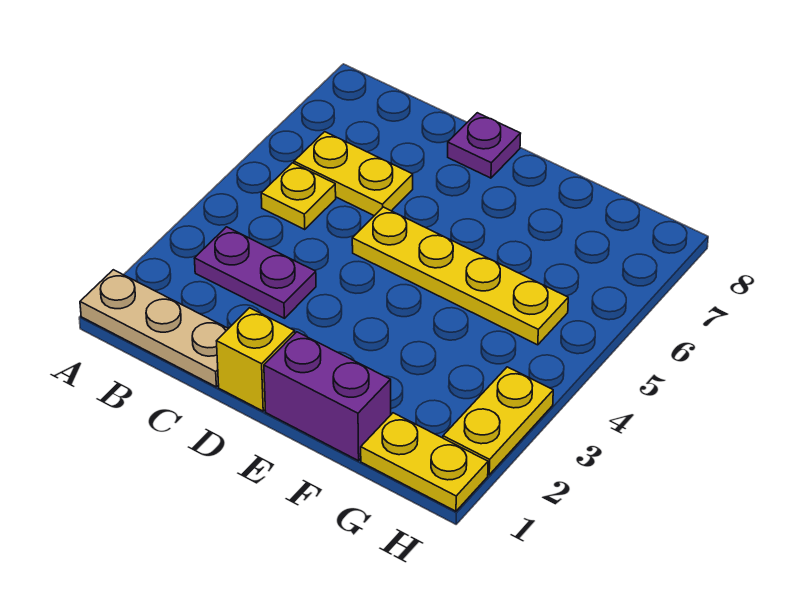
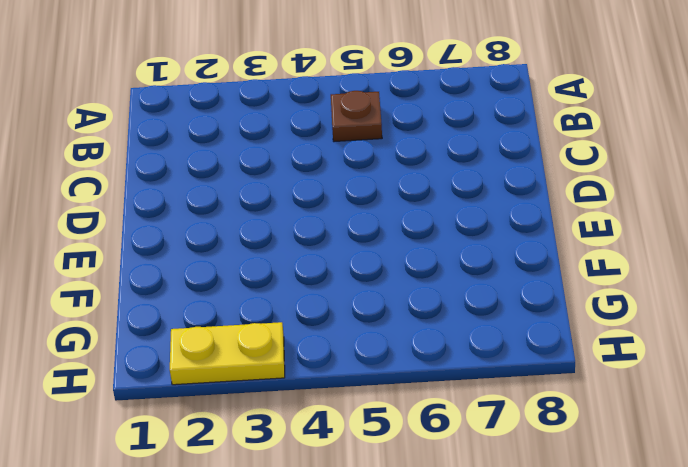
brown 1x1 plate [331,91,382,142] -> yellow 1x1 plate [261,163,336,229]
none -> tan 1x3 plate [80,270,228,387]
none -> purple 1x2 plate [194,227,316,318]

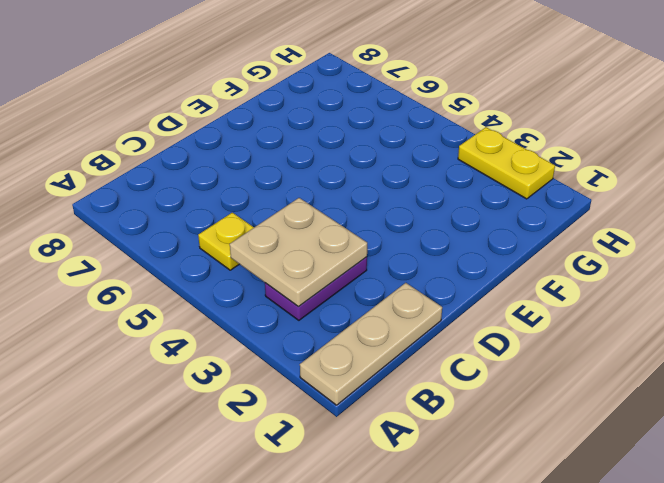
tan 2x2 plate [230,198,367,307] -> none
none -> yellow 1x2 plate [294,132,413,216]
none -> yellow 1x1 brick [217,308,295,411]

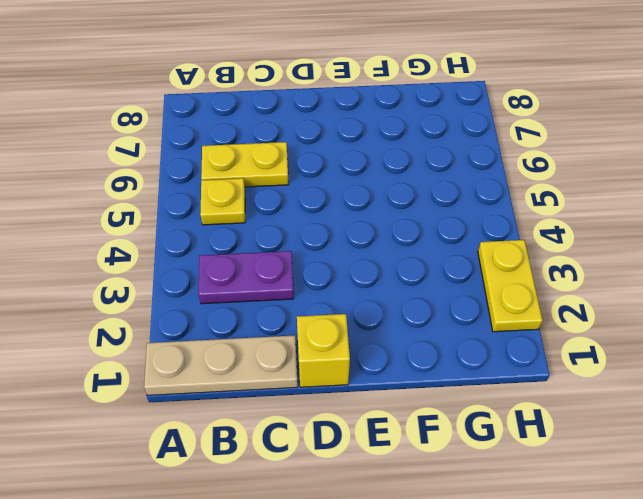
none -> yellow 1x4 plate [352,207,568,345]
none -> purple 1x1 plate [448,113,521,178]

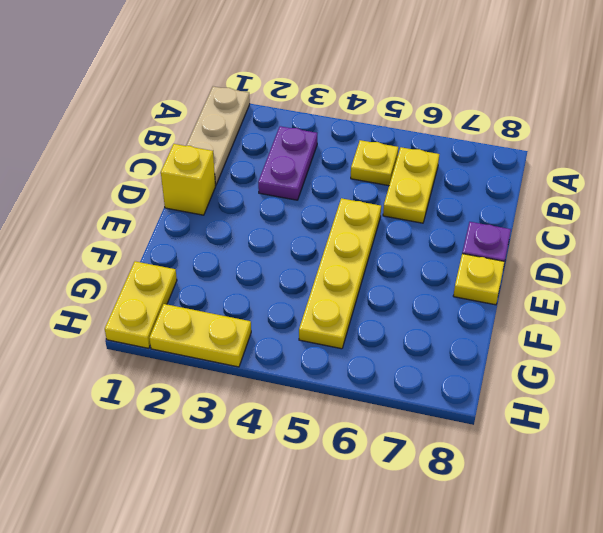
yellow 1x1 plate [453,254,505,305] -> none
none -> purple 1x2 brick [264,332,391,461]

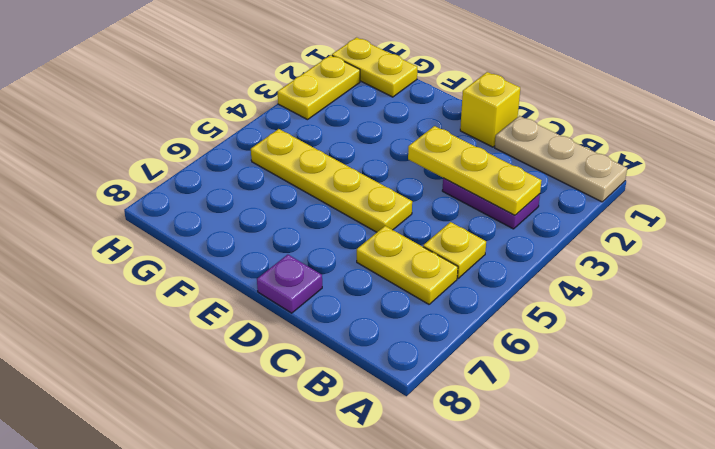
yellow 1x3 plate [408,126,542,215] -> none
none -> purple 1x2 brick [264,332,391,461]

